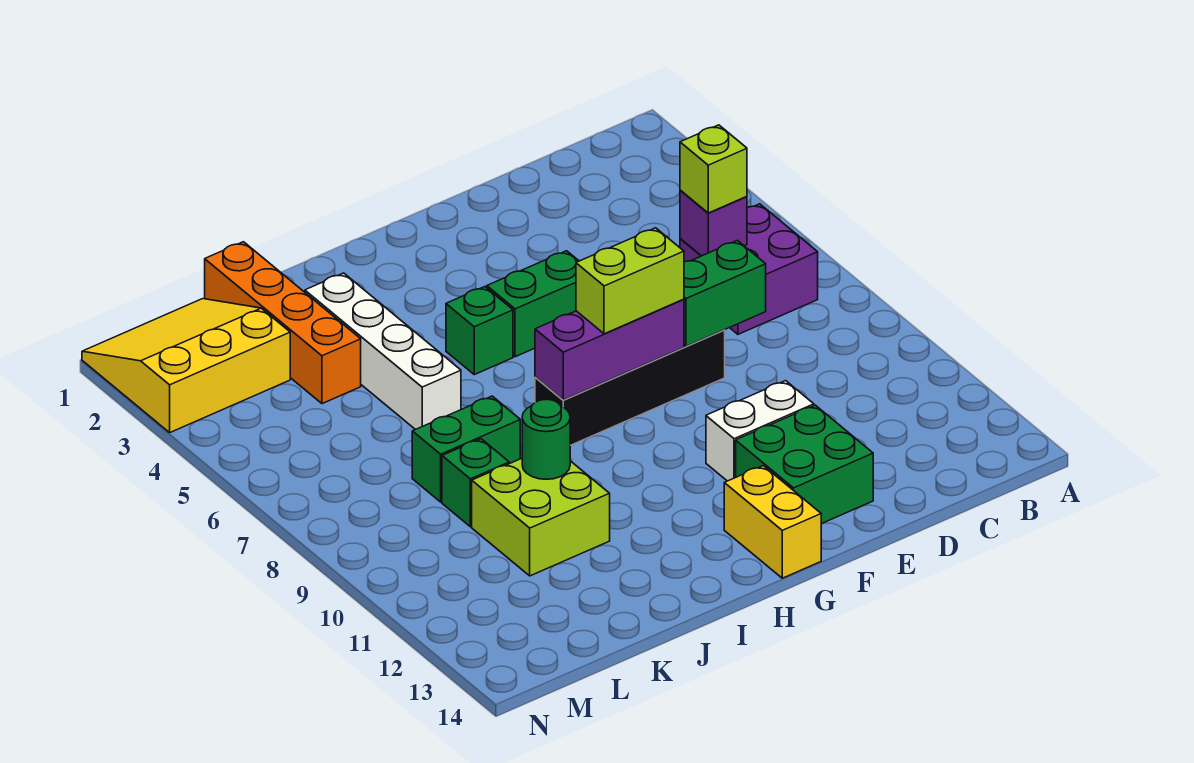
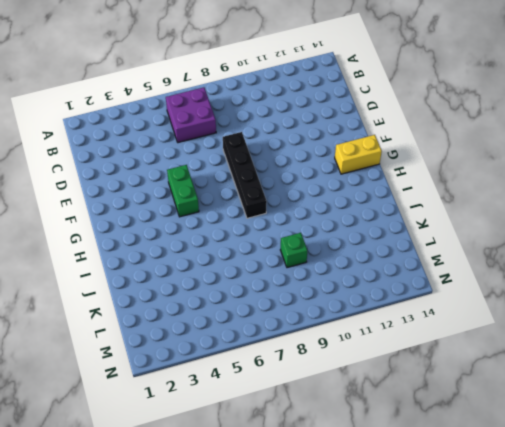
none -> white 1x2 brick [706,381,814,481]
none -> green 2x2 brick [736,405,873,524]
none -> green 1x1 brick [446,287,513,375]

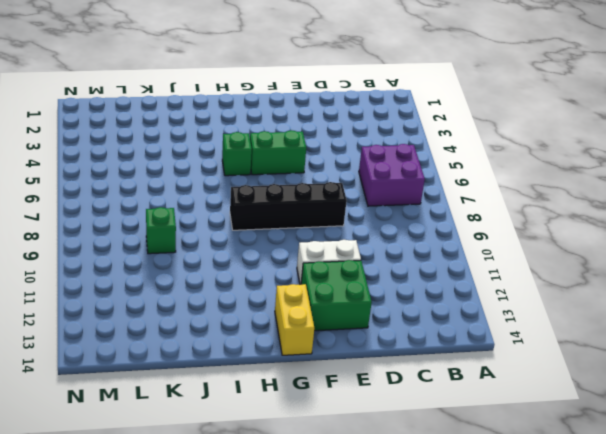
none -> white 1x4 brick [305,273,461,430]
none -> green 1x2 brick [412,396,520,502]
none -> lime 2x2 brick [472,458,610,576]

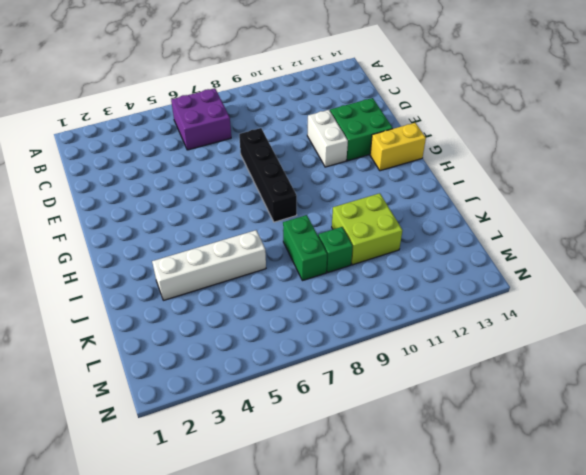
none -> green 1x2 brick [487,251,578,357]
none -> green 1x1 brick [446,287,513,375]
none -> orange 1x4 brick [205,242,361,404]

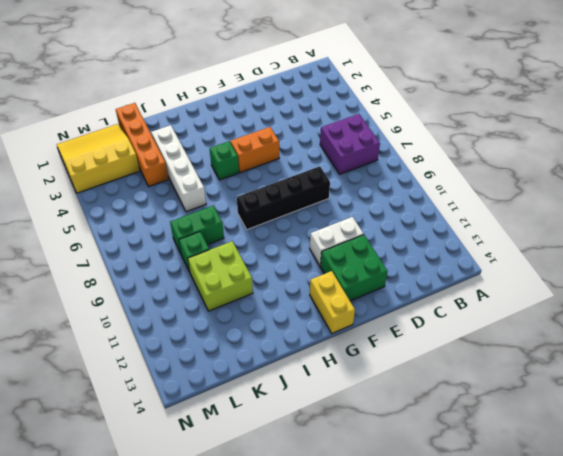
orange 1x2 brick [230,127,279,173] -> green 1x2 brick [487,251,578,357]
none -> purple 1x1 brick [680,190,747,256]
none -> green 1x2 brick [684,240,766,346]
none -> purple 1x3 brick [535,299,684,400]

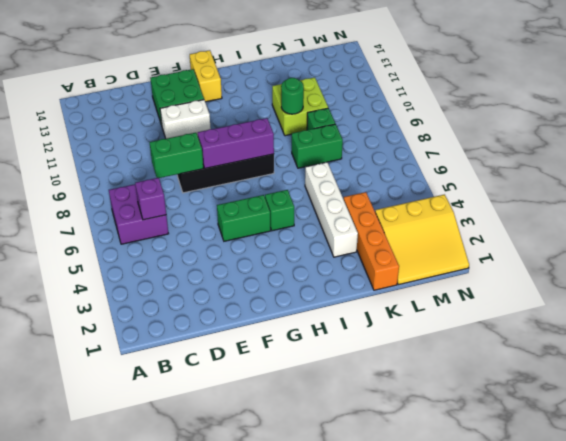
none -> lime 1x1 brick [680,125,747,213]
none -> lime 1x2 brick [576,228,684,334]

